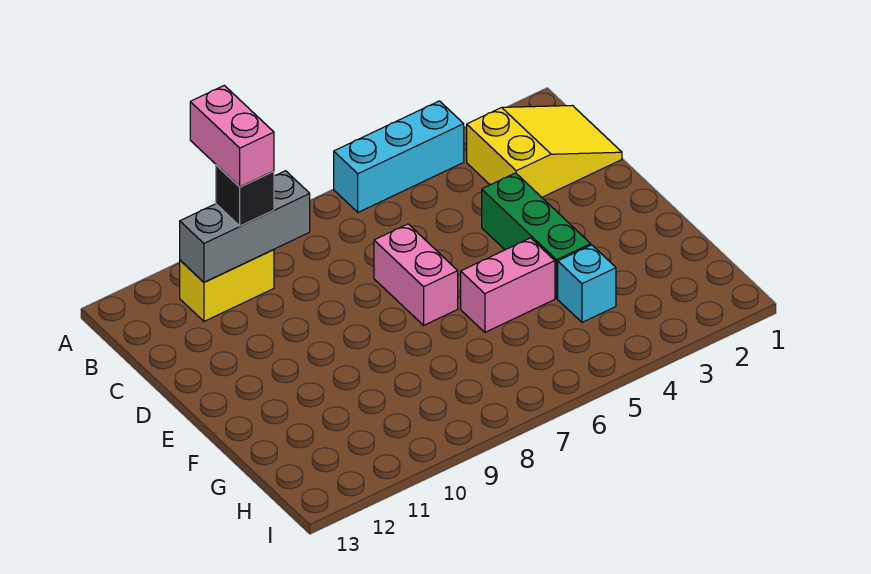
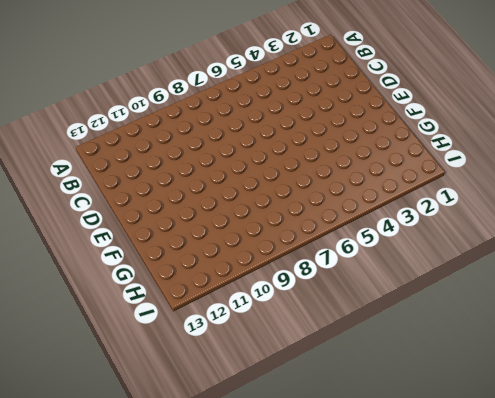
none -> cyan 1x3 brick [334,101,464,212]
none -> yellow 2x3 slope [467,105,622,197]

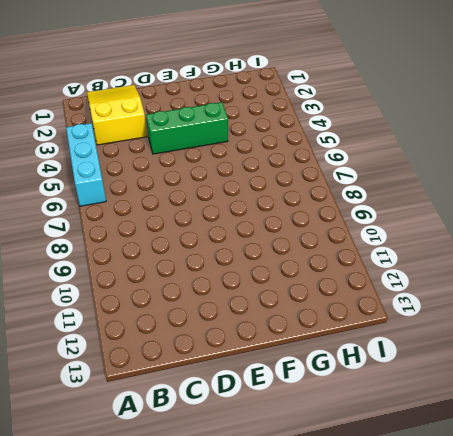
none -> yellow 1x2 brick [180,250,274,321]
none -> pink 1x2 brick [374,224,458,325]

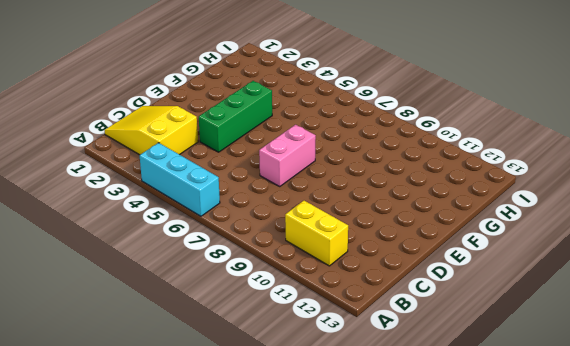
none -> pink 1x2 brick [461,238,555,332]
none -> cyan 1x1 brick [558,245,616,322]

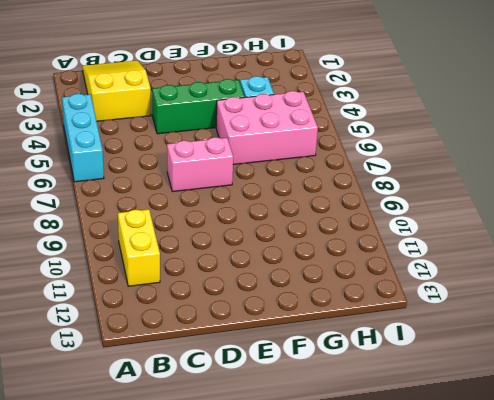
pink 2x3 brick [216,91,318,165] -> pink 1x2 brick [461,238,555,332]
none -> grey 1x3 brick [180,171,310,282]
none -> black 1x1 brick [216,165,274,226]

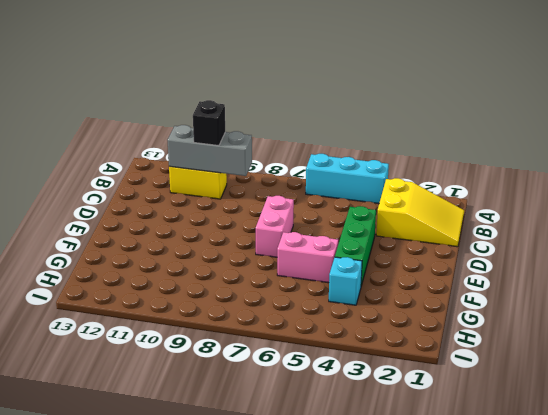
none -> pink 1x2 brick [190,85,274,187]

